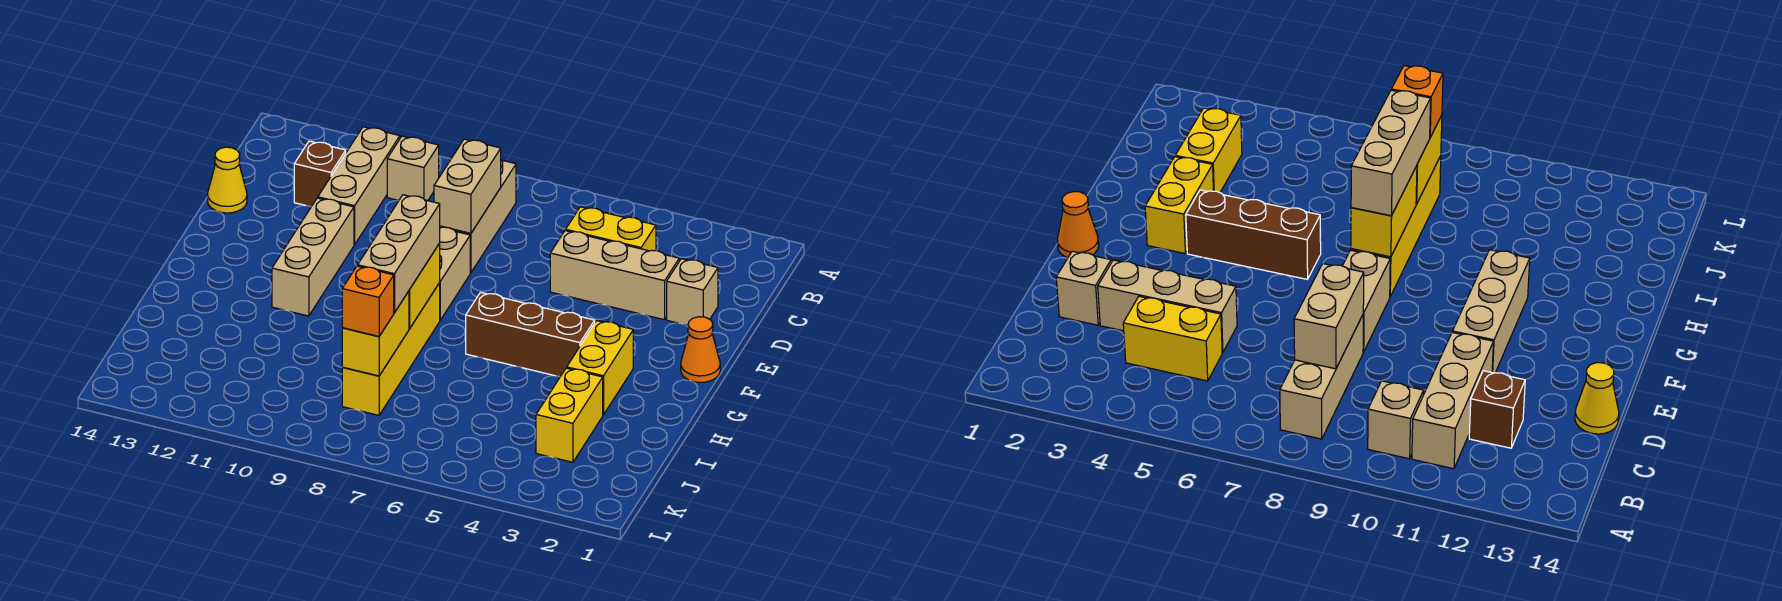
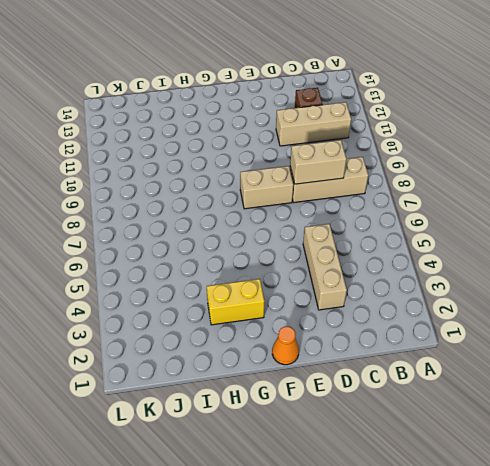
none -> tan 1x1 brick [387,136,439,201]
none -> yellow 1x2 brick [566,207,656,251]
none -> tan 1x1 brick [667,259,718,325]

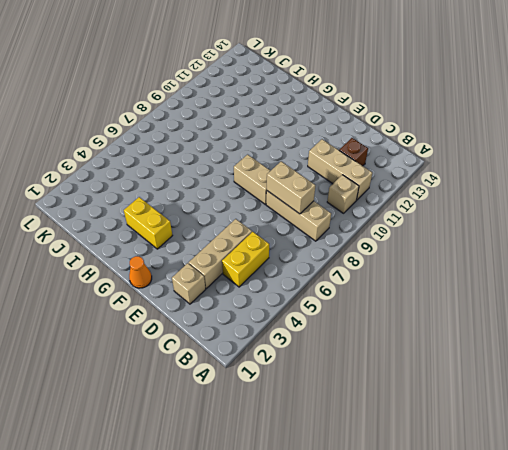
none -> yellow 1x1 cone [208,147,247,213]
none -> tan 1x3 brick [272,198,354,316]
none -> brown 1x3 brick [466,293,595,377]

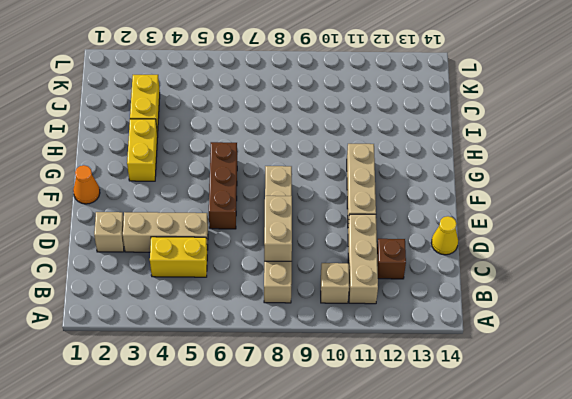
brown 1x3 brick [209,142,237,229] -> brown 1x3 brick turned to [466,293,595,377]
none -> yellow 1x4 brick [342,283,440,415]
none -> yellow 1x2 brick [409,243,440,328]
none -> yellow 1x2 brick [342,291,409,376]

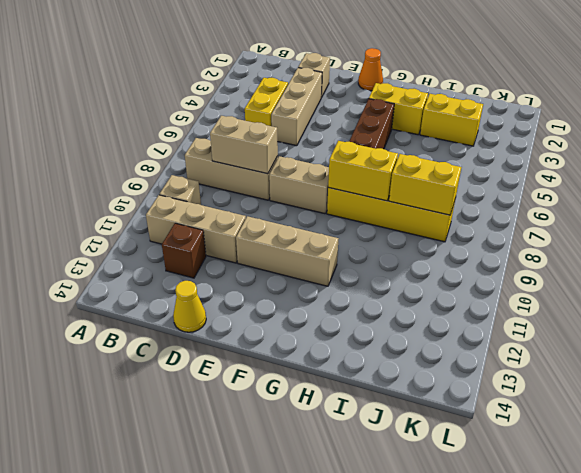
none -> tan 1x3 brick [358,195,440,313]
none -> orange 1x1 brick [342,266,394,336]

